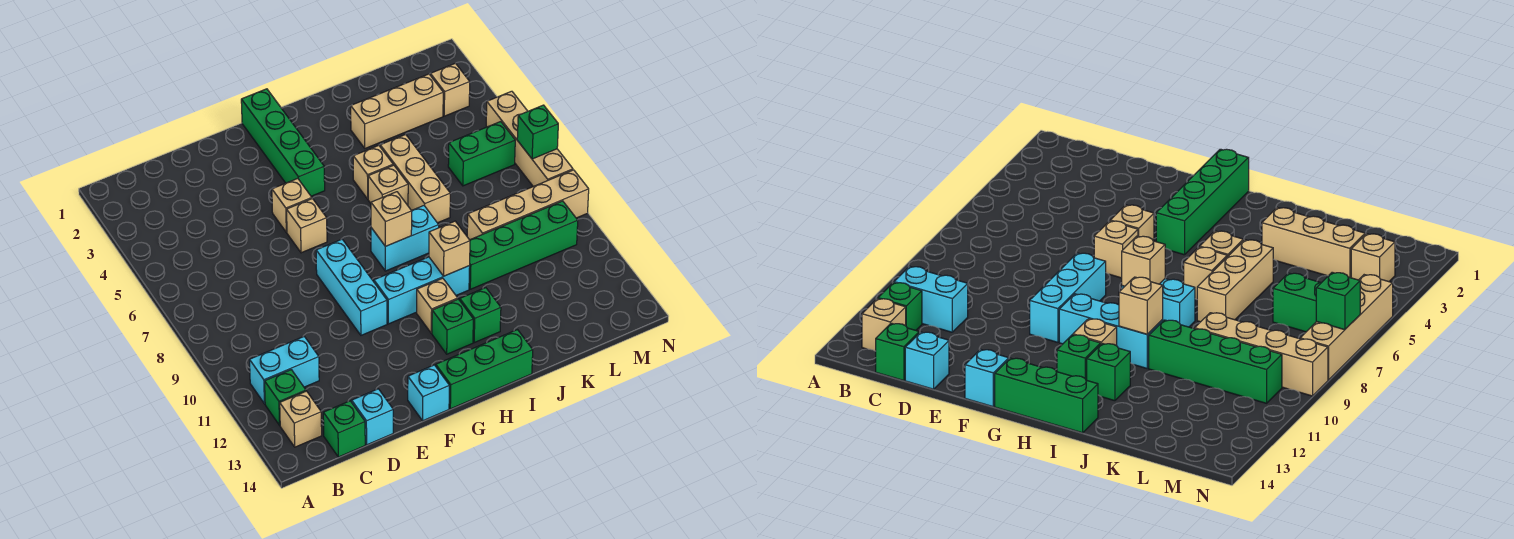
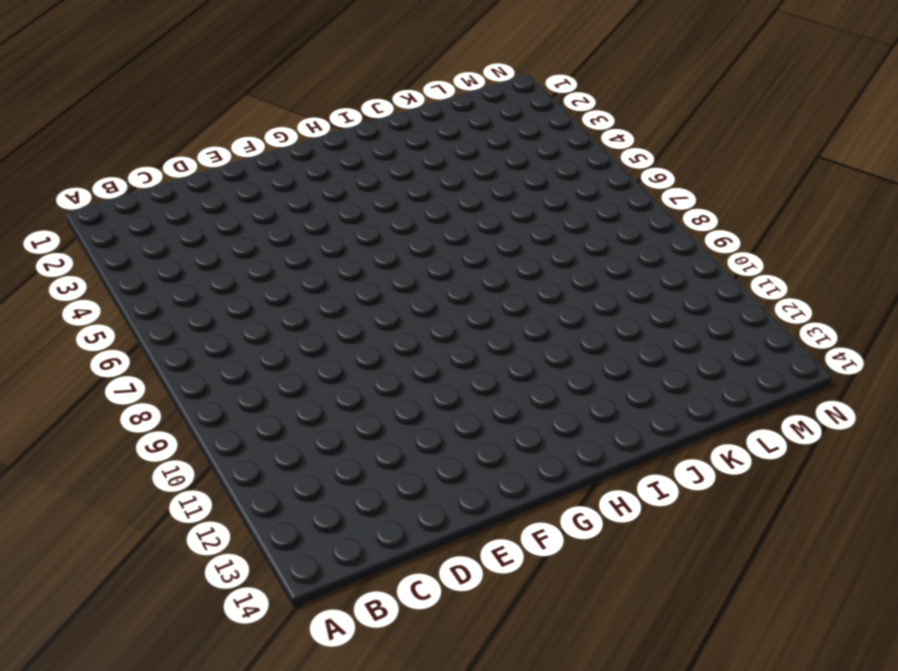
none -> cyan 1x2 brick [250,337,319,404]
none -> green 1x1 brick [265,370,306,425]
none -> tan 1x1 brick [280,391,322,447]

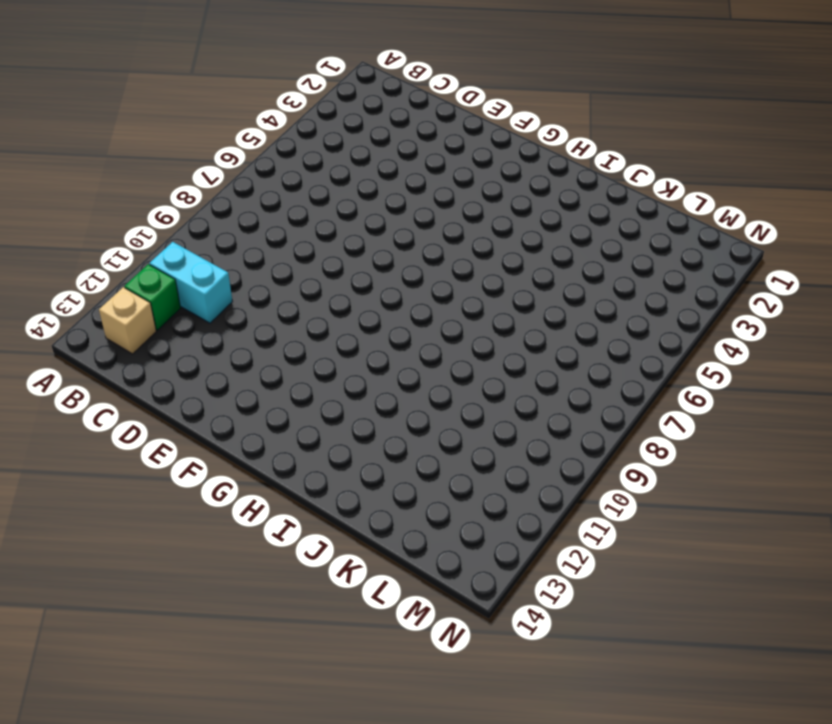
none -> green 1x1 brick [323,401,365,457]
none -> cyan 1x1 brick [352,389,393,445]
none -> tan 1x1 brick [272,178,312,232]

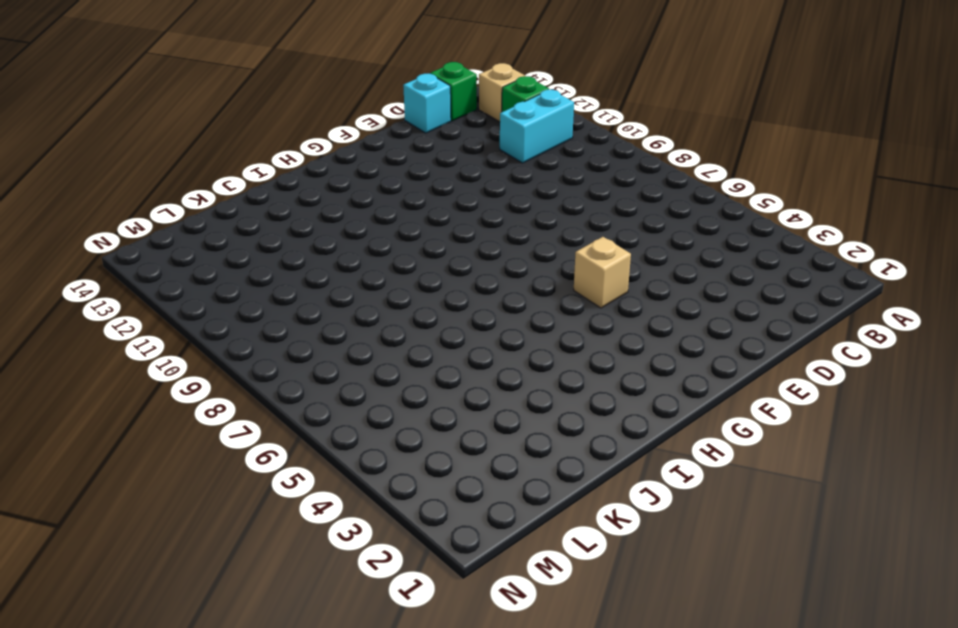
none -> tan 1x1 brick [287,198,327,253]
none -> cyan 1x3 brick [316,239,387,335]
none -> cyan 1x1 brick [408,365,449,421]

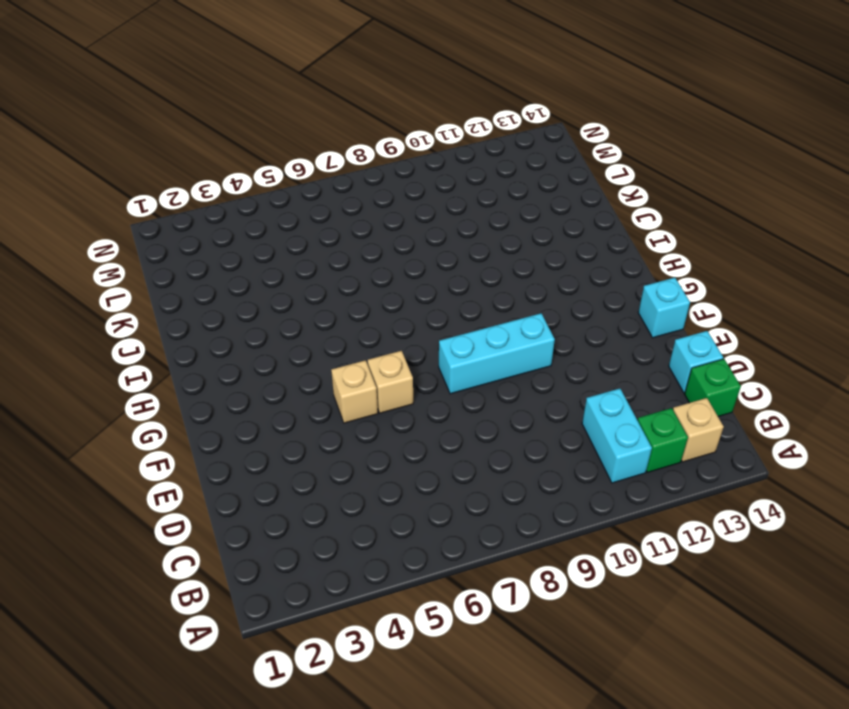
none -> green 1x4 brick [241,89,325,196]
none -> cyan 1x3 brick [374,257,470,324]
none -> green 1x3 brick [436,330,533,409]

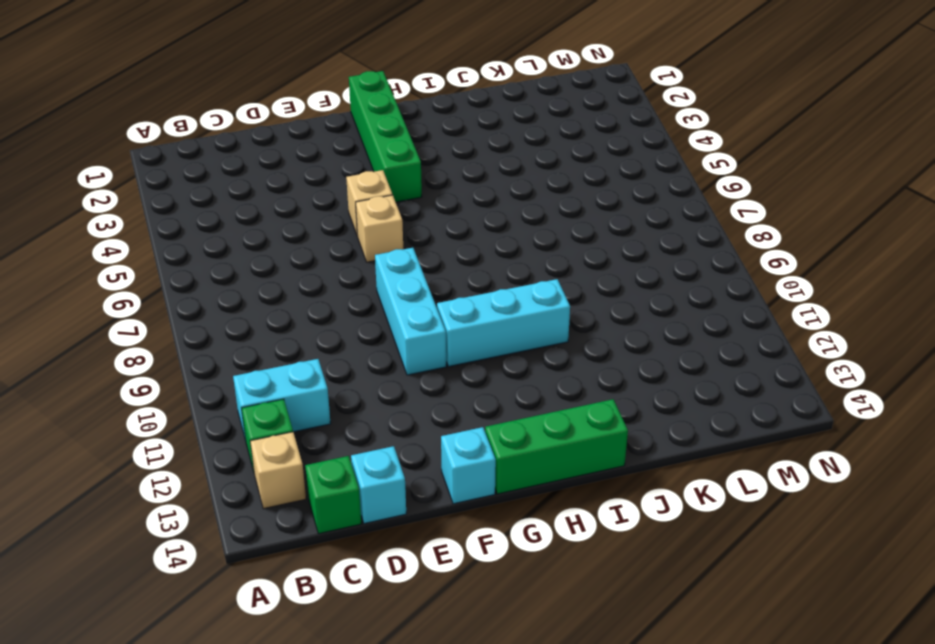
none -> cyan 1x2 brick [371,206,439,271]
none -> tan 1x1 brick [417,278,458,333]
none -> green 1x1 brick [432,299,473,354]

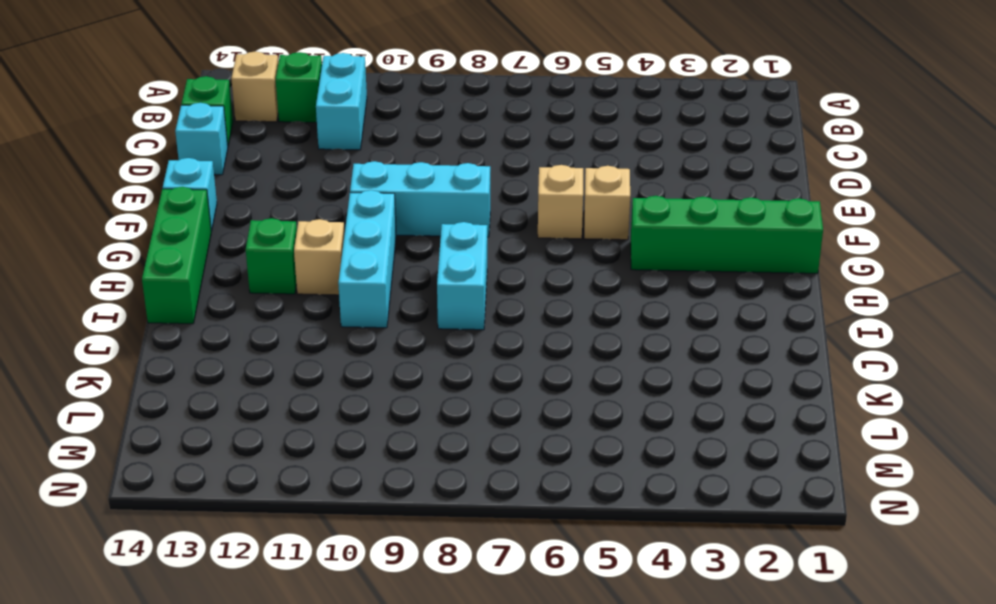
none -> tan 1x1 brick [353,145,393,199]
none -> tan 1x1 brick [368,165,408,205]
none -> green 1x1 brick [460,288,501,343]

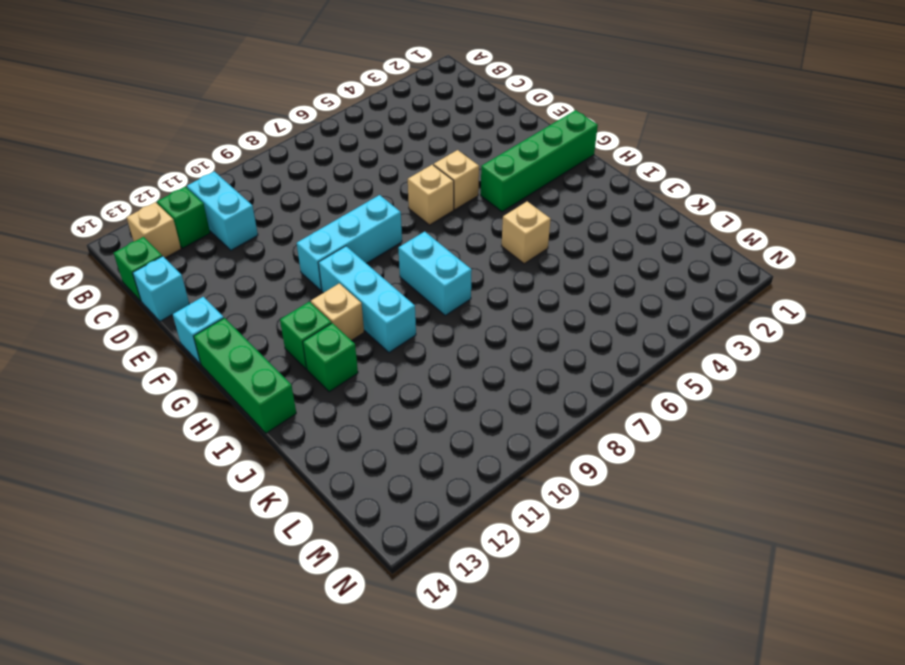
none -> tan 1x1 brick [368,165,408,205]
none -> tan 1x3 brick [351,74,443,148]
none -> tan 1x3 brick [380,134,450,223]

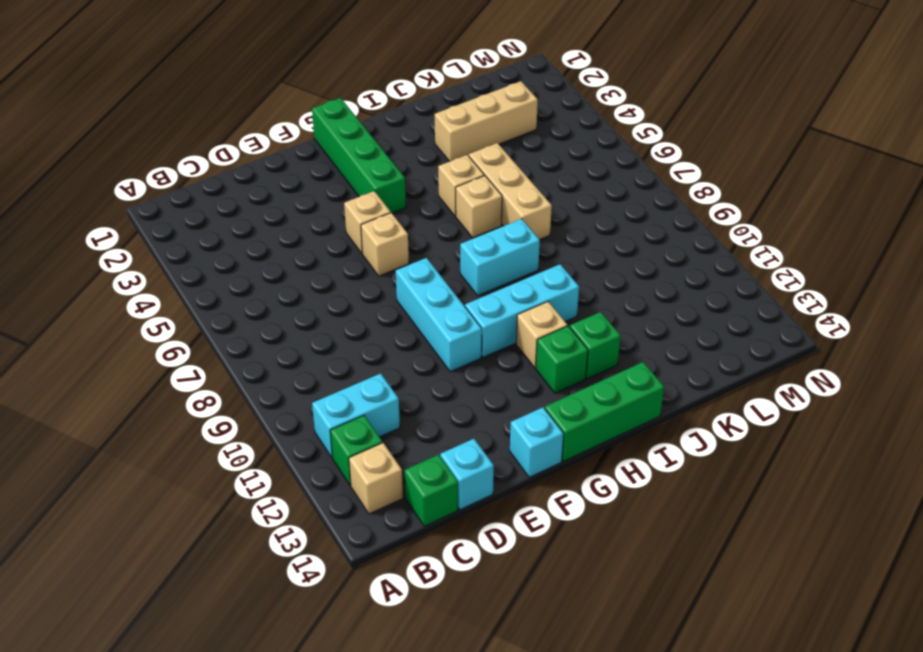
none -> green 1x4 brick [469,201,578,289]
none -> tan 1x4 brick [467,170,589,240]
none -> green 1x2 brick [448,122,515,186]

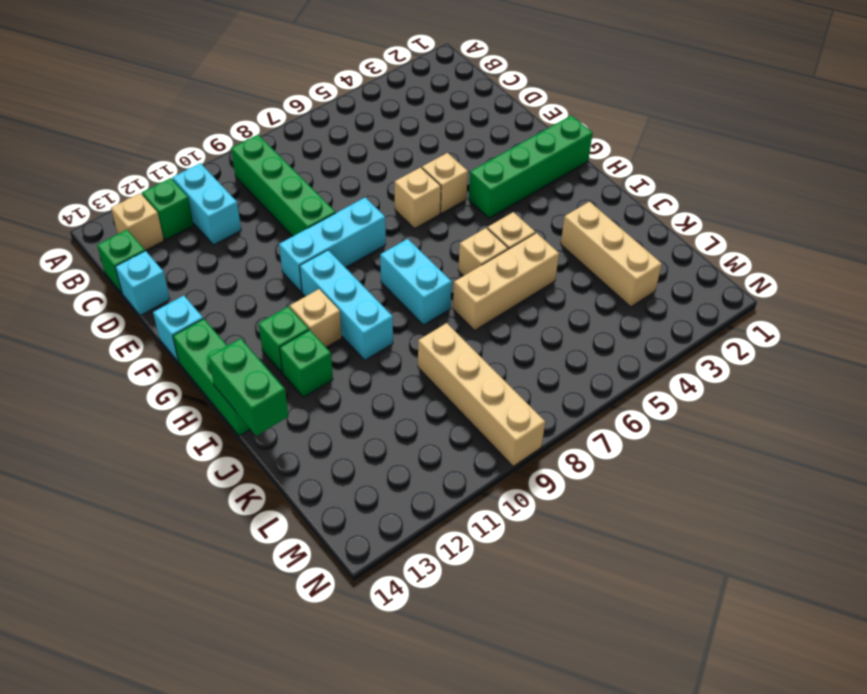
green 1x4 brick [231,135,336,236] -> green 1x4 brick moved to [469,201,578,289]
green 1x2 brick [208,338,288,436] -> green 1x2 brick moved to [448,122,515,186]
none -> tan 1x1 brick [430,63,470,116]
none -> tan 1x4 brick [486,91,573,186]
none -> tan 1x1 brick [371,192,412,246]

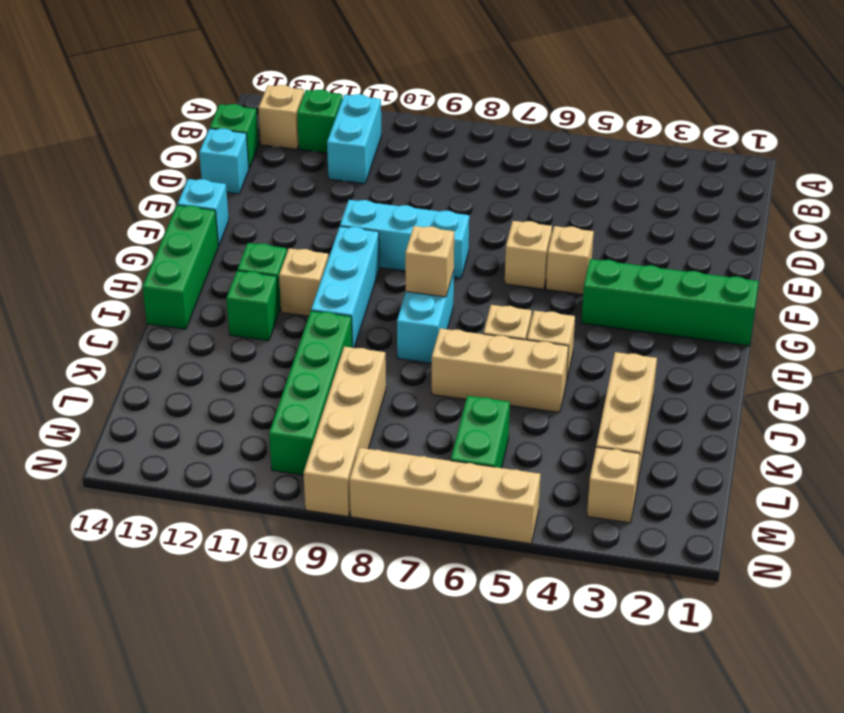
none -> tan 1x1 brick [429,221,470,276]
none -> green 1x1 brick [517,105,558,159]

